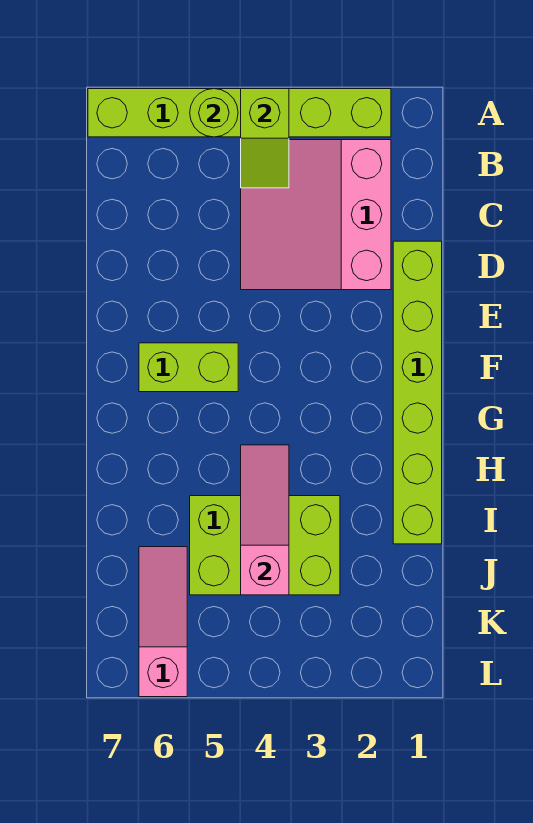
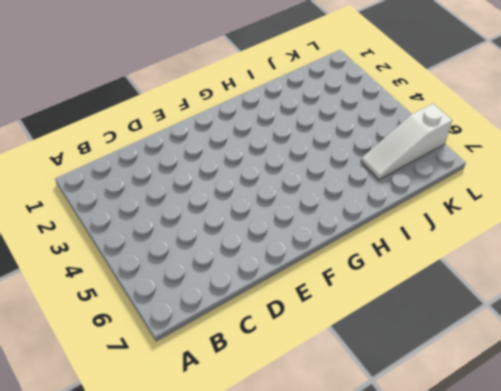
white 1x3 slope [361,104,452,180] -> pink 1x3 slope [139,547,187,697]
none -> lime 1x6 brick [88,89,391,137]
none -> pink 3x3 slope [241,140,391,290]

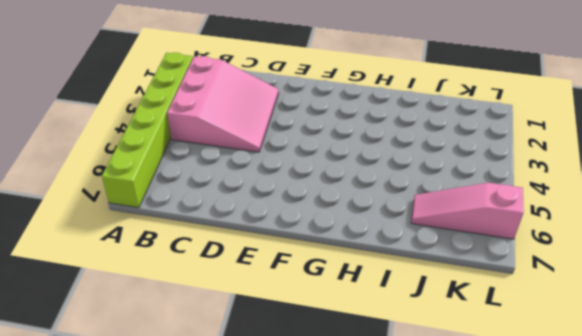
pink 3x3 slope [167,56,279,152] -> pink 3x3 slope turned to [241,140,391,290]
none -> lime 1x6 brick [393,241,442,544]
none -> lime 1x2 brick [139,343,238,392]

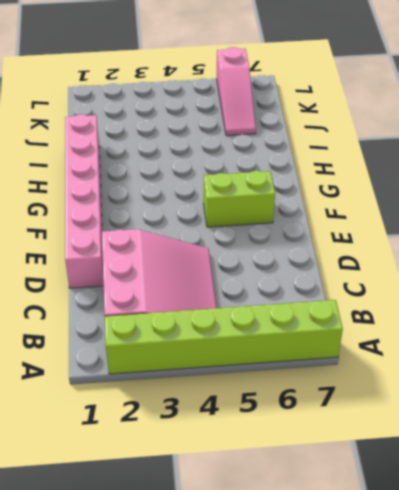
pink 1x6 brick [65,114,104,288] -> lime 1x6 brick [393,241,442,544]
none -> lime 2x3 brick [190,496,340,595]
none -> lime 1x2 slope [241,89,289,188]

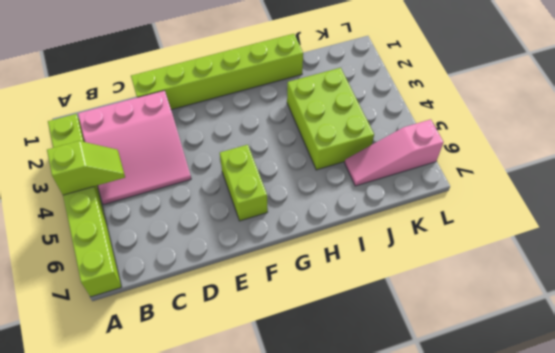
none -> lime 1x1 round brick [190,89,238,137]
none -> pink 1x3 slope [241,445,289,595]

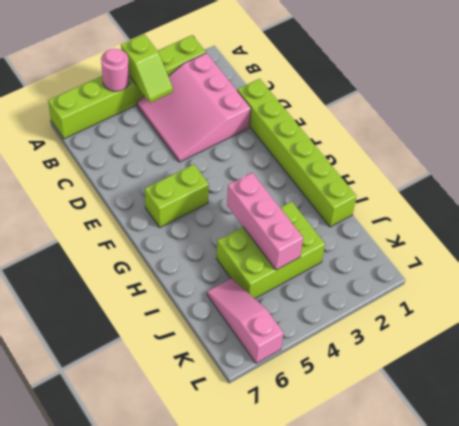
pink 1x1 round brick [101,49,129,91] -> lime 1x1 round brick [190,89,238,137]
pink 1x3 brick [227,173,303,270] -> pink 1x3 slope [241,445,289,595]

